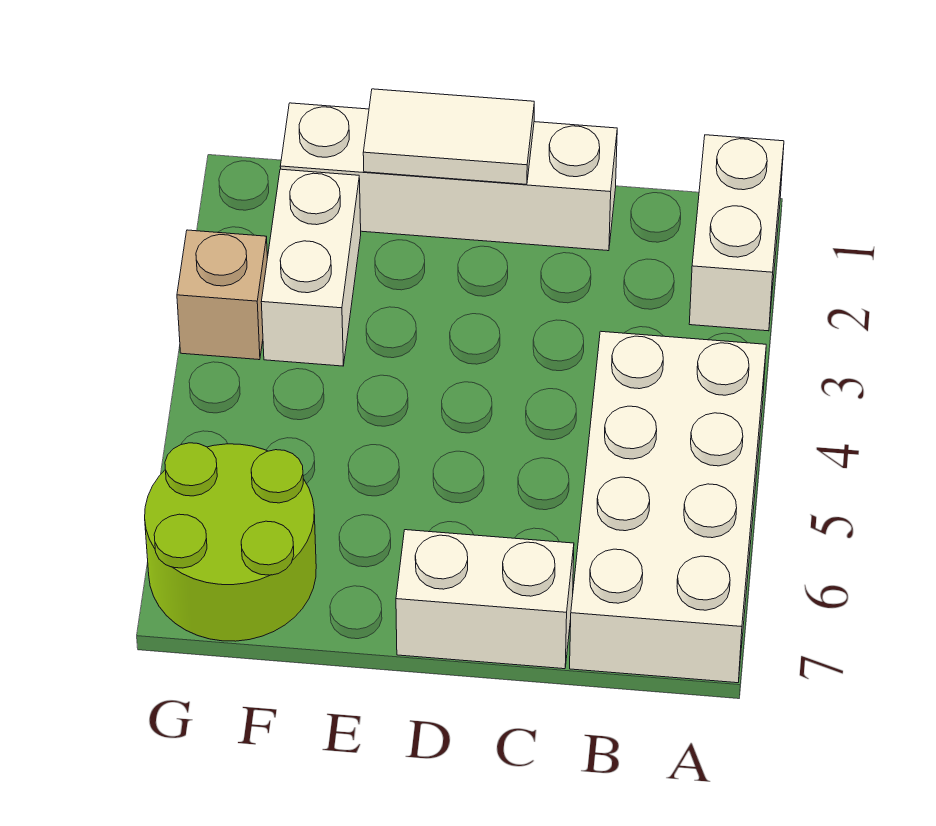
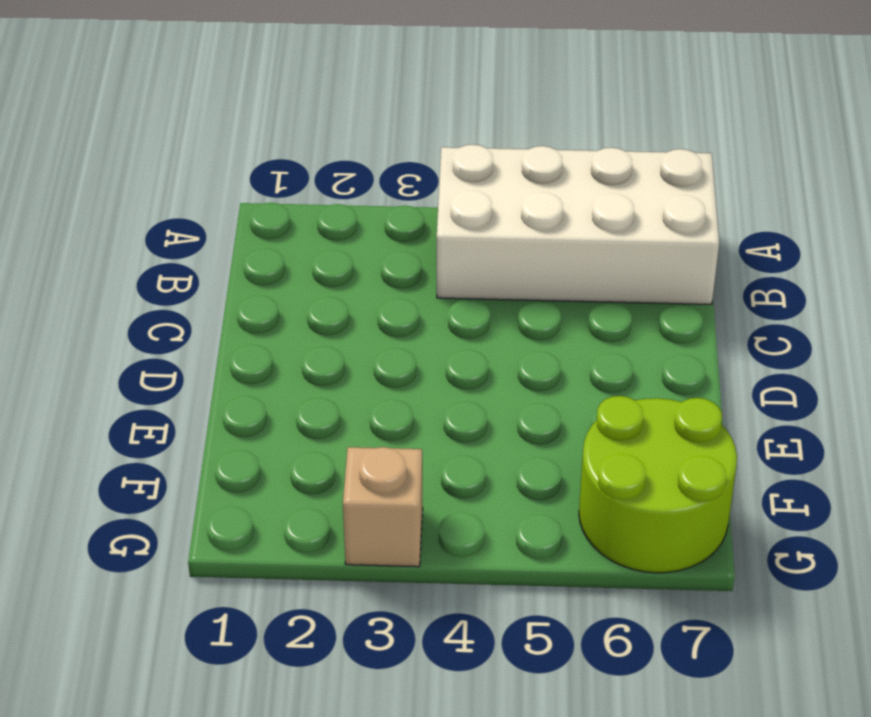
none -> white 1x2 brick [689,135,784,331]
none -> white 1x4 brick [280,103,617,251]

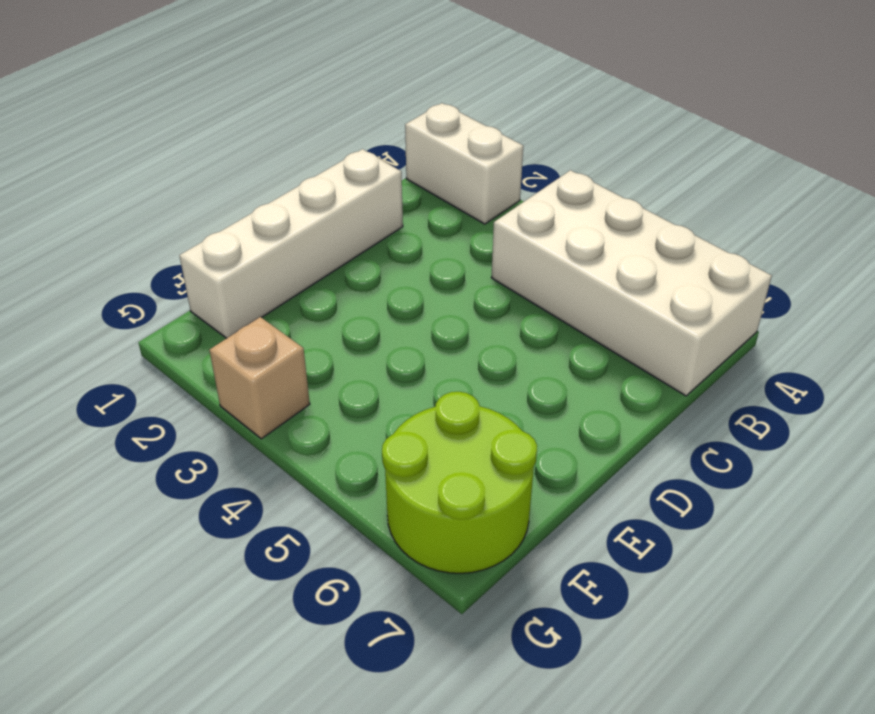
none -> white 1x2 brick [396,530,574,669]
none -> white 1x2 brick [261,169,361,366]

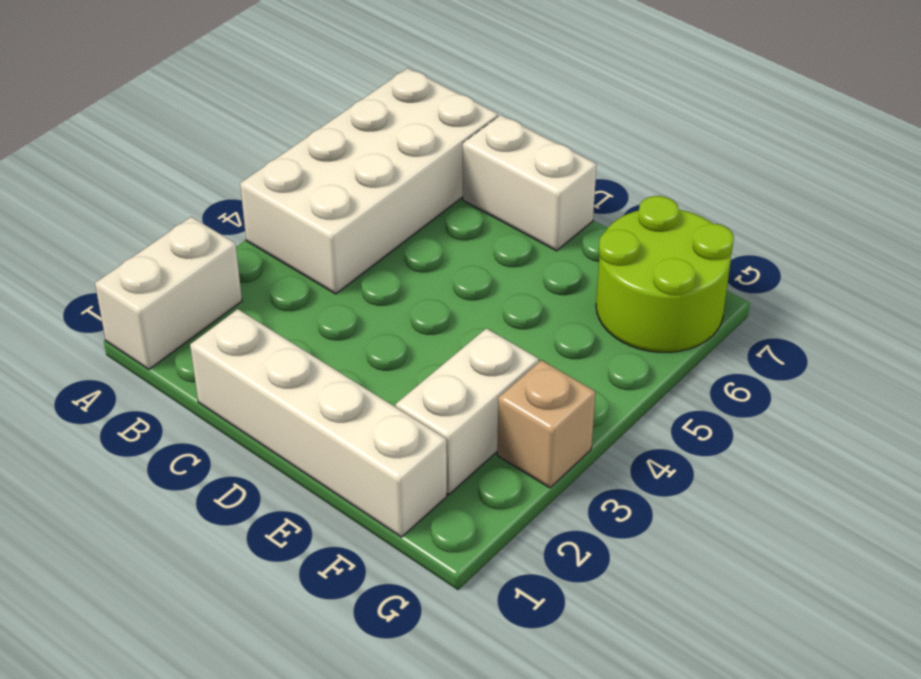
none -> white 1x2 tile [363,89,534,184]

